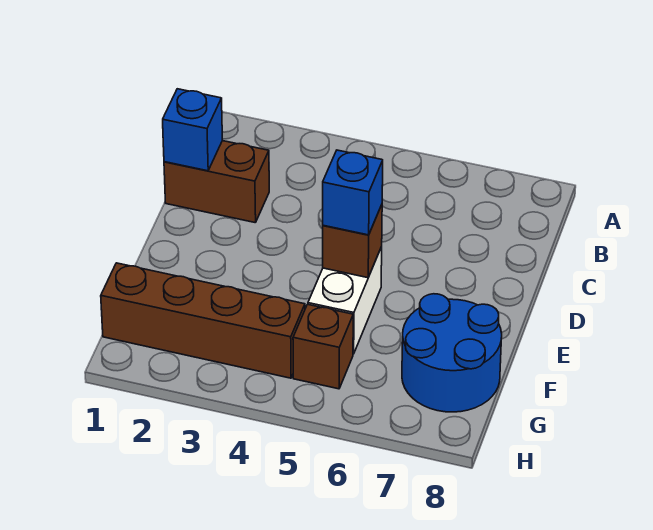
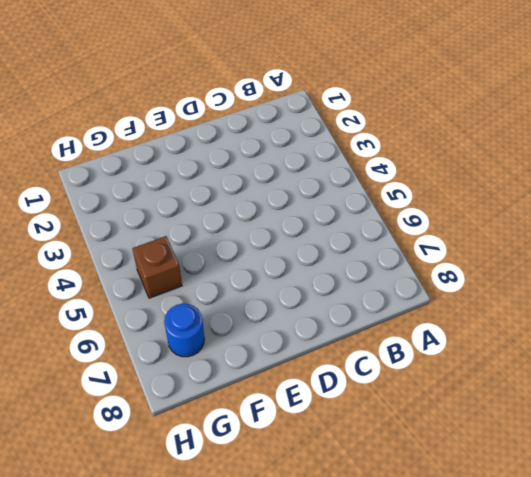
blue 1x1 round brick [164,304,204,357] -> blue 2x2 round brick [402,294,502,412]
none -> brown 1x2 brick [164,141,269,223]
none -> white 1x2 brick [308,247,382,354]

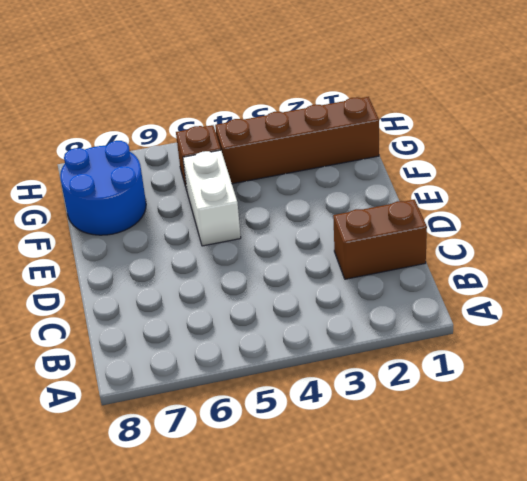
none -> blue 1x1 brick [163,89,223,171]
none -> brown 1x1 brick [323,205,382,278]

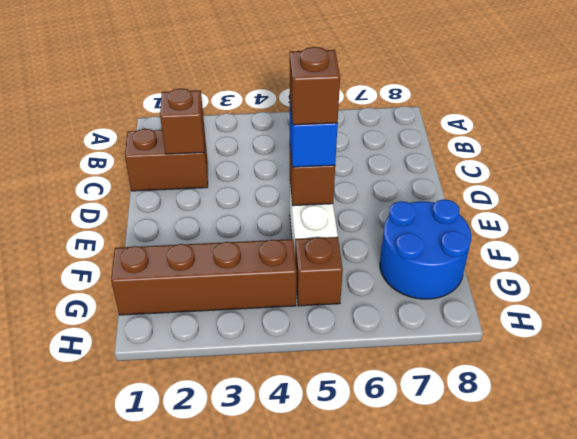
brown 1x1 brick [160,88,204,154] -> none
brown 1x1 brick [290,47,340,125] -> none
none -> blue 1x1 brick [163,89,223,171]

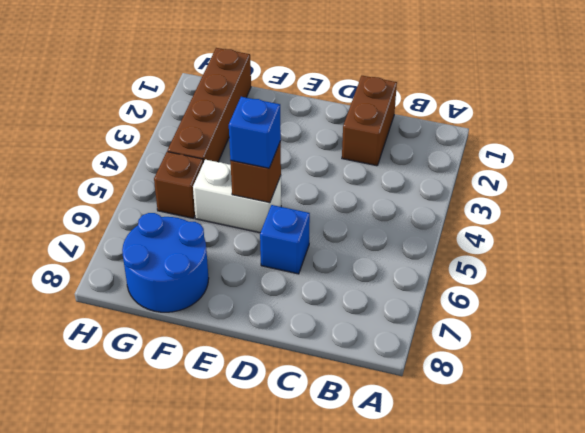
blue 1x1 brick [260,205,310,274] -> blue 1x1 brick moved to [163,89,223,171]

